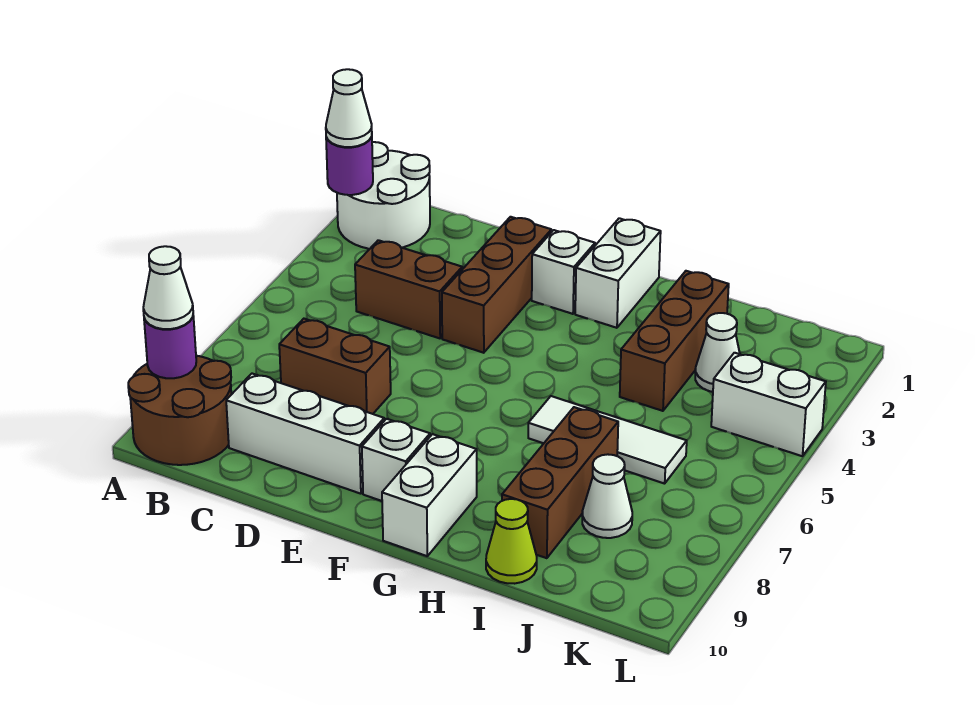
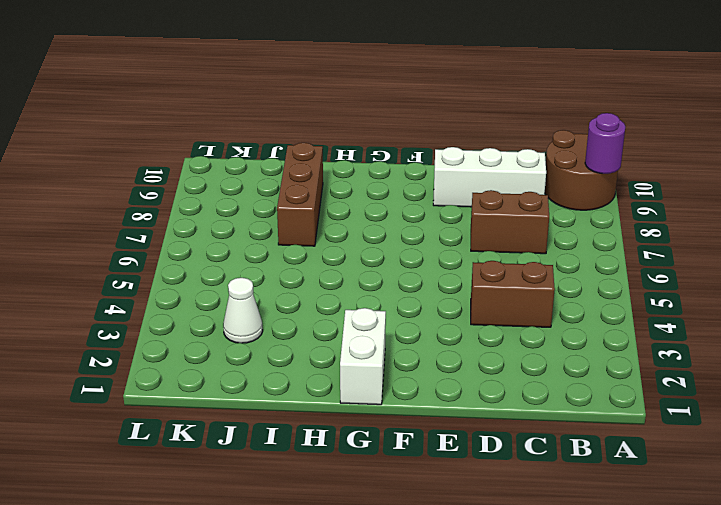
none -> white 2x2 round brick [337,142,430,249]
none -> brown 1x3 brick [442,217,551,353]
none -> white 1x1 brick [532,230,595,314]

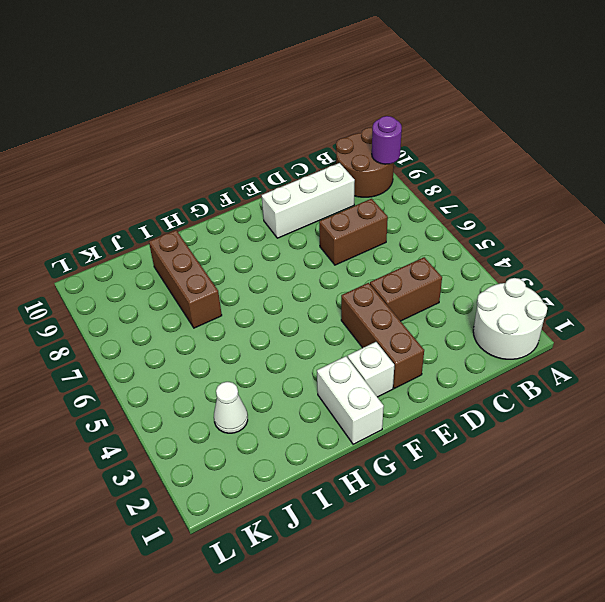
none -> white 1x1 brick [362,419,430,501]
none -> white 1x2 brick [382,434,477,556]
none -> white 1x3 tile [528,396,687,484]

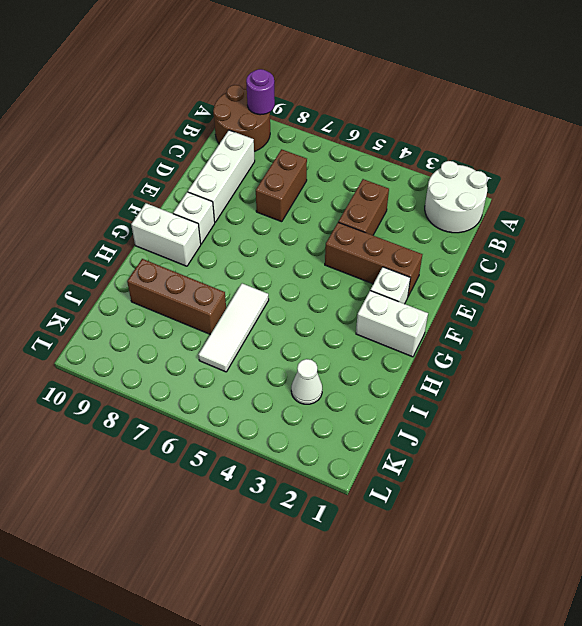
none -> brown 1x3 brick [620,271,729,411]
none -> lime 1x1 cone [486,499,537,584]
none -> white 1x1 cone [582,454,632,538]

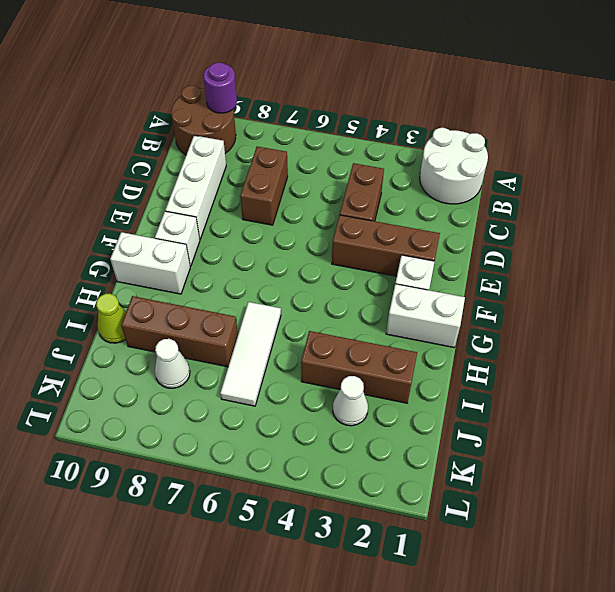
none -> white 1x2 brick [711,353,826,456]
none -> purple 1x1 round brick [326,137,373,195]
none -> white 1x1 cone [326,69,372,147]

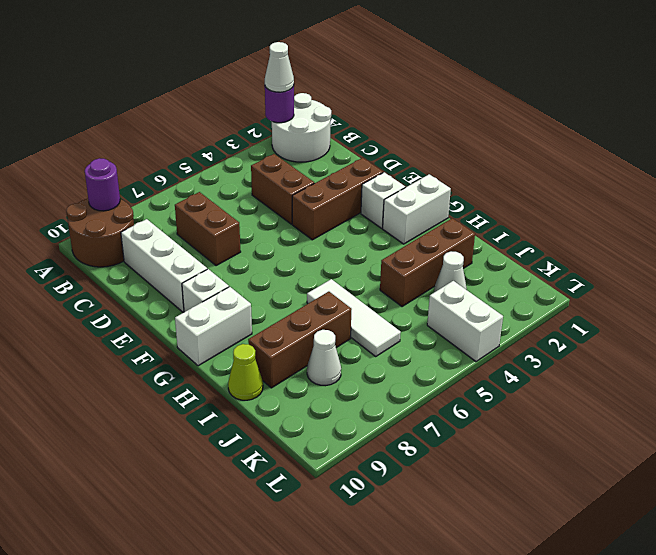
none -> white 1x1 cone [143,246,193,329]

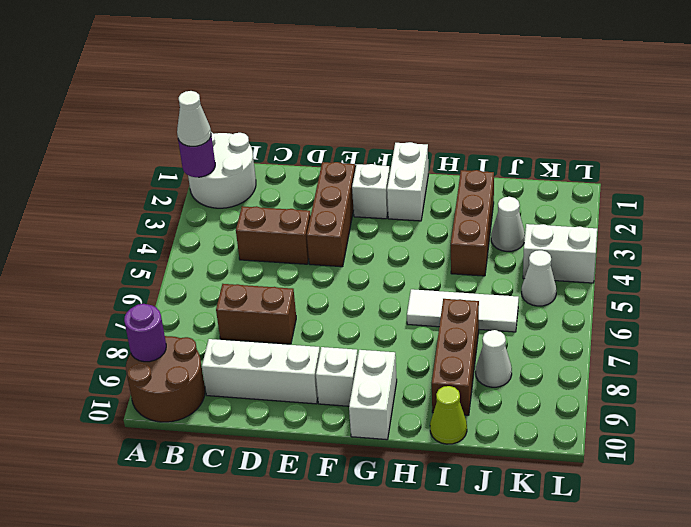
white 1x1 cone [522,250,556,306] -> white 1x1 cone moved to [143,246,193,329]

